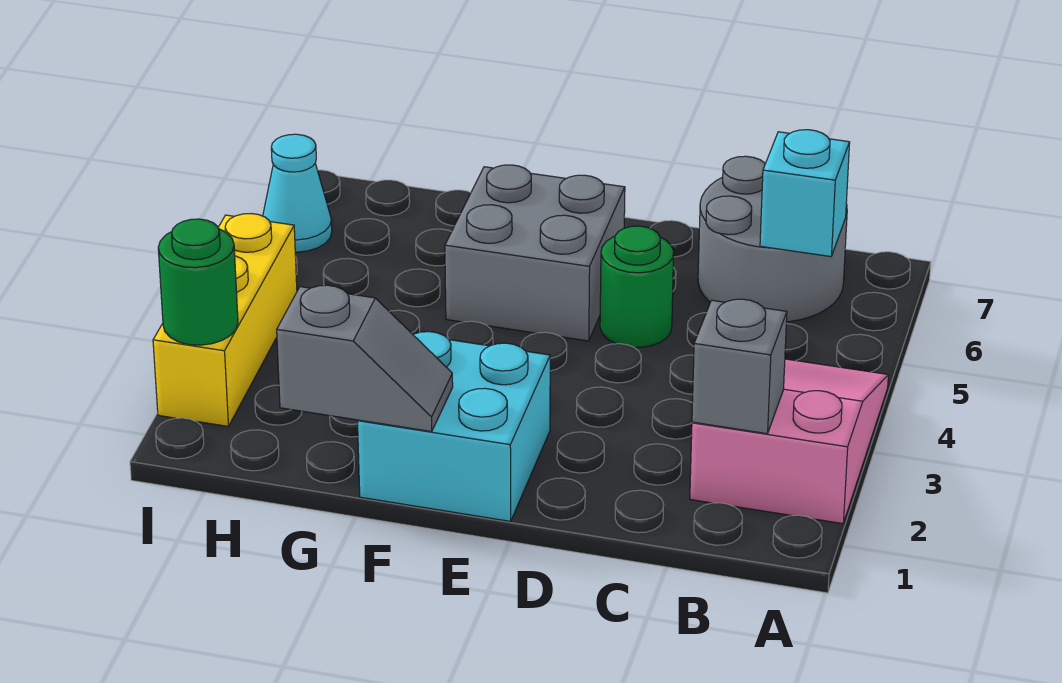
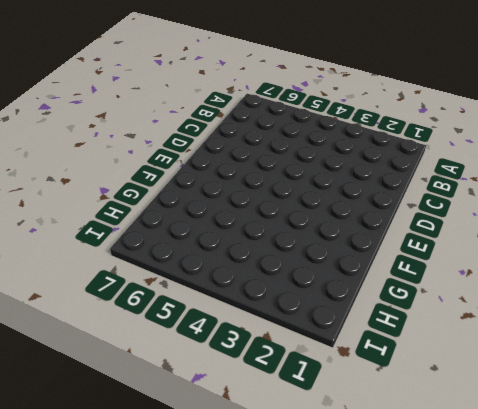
none -> pink 2x3 slope [690,359,888,524]
none -> grey 2x2 round brick [698,156,847,322]

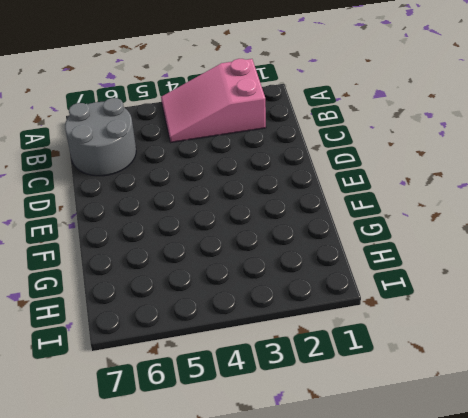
none -> green 1x1 round brick [600,226,674,348]
none -> cyan 2x2 brick [358,332,550,521]

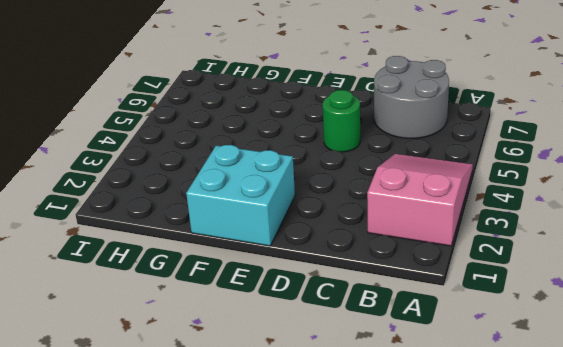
none -> grey 2x2 brick [445,165,625,341]
none -> yellow 1x3 brick [153,214,297,426]

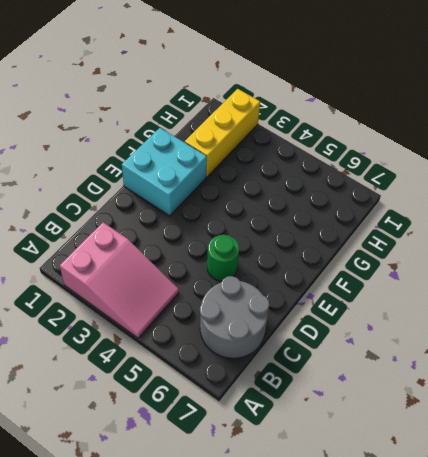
yellow 1x3 brick [185,89,260,177] -> yellow 1x3 brick turned to [153,214,297,426]
none -> grey 2x2 brick [445,165,625,341]
none -> cyan 1x1 cone [263,134,332,252]

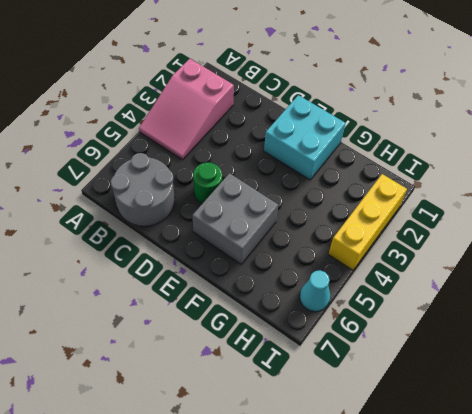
none -> grey 1x1 brick [692,299,787,434]
none -> cyan 1x1 brick [760,130,850,257]

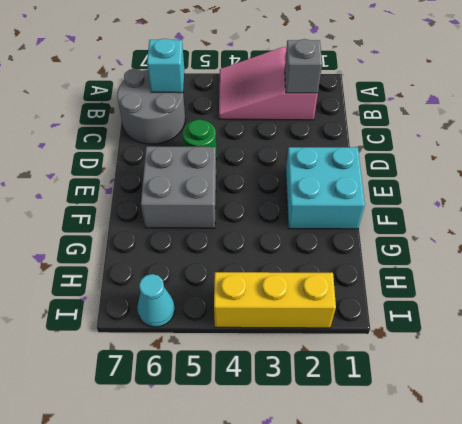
none -> grey 1x2 slope [277,285,453,431]
none -> green 1x1 round brick [158,219,238,345]

